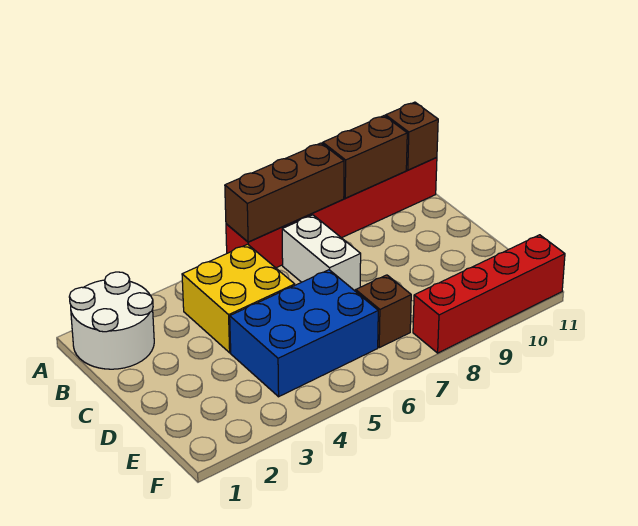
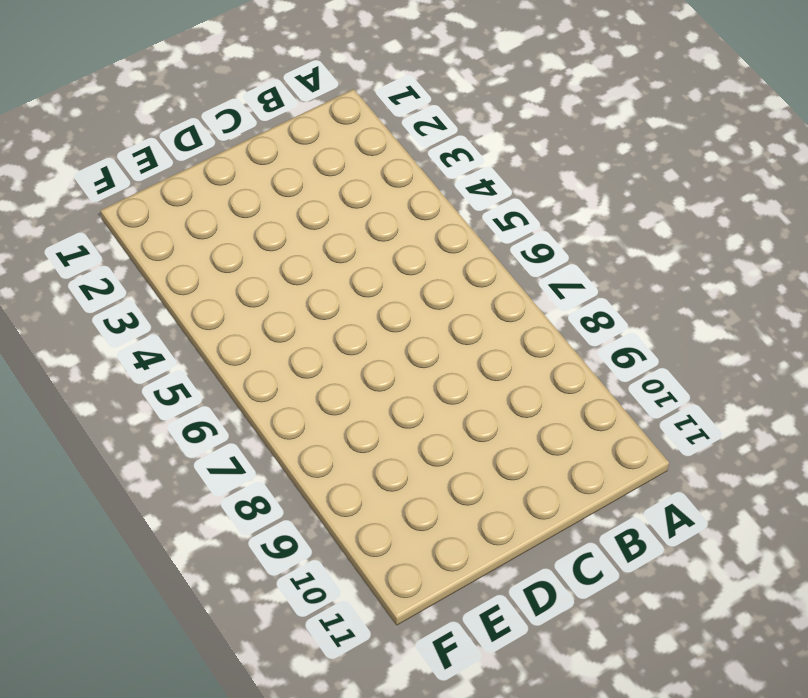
none -> white 2x2 round brick [69,272,154,369]
none -> red 1x6 brick [226,158,437,268]

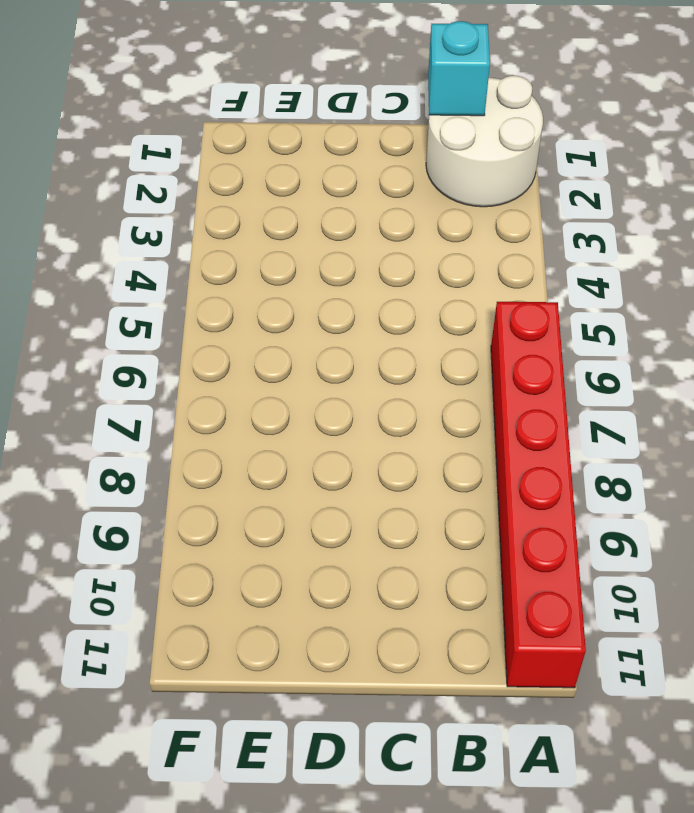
cyan 1x1 brick [428,21,490,116] -> none
none -> yellow 2x2 brick [182,244,295,353]
none -> white 1x2 brick [282,215,361,291]

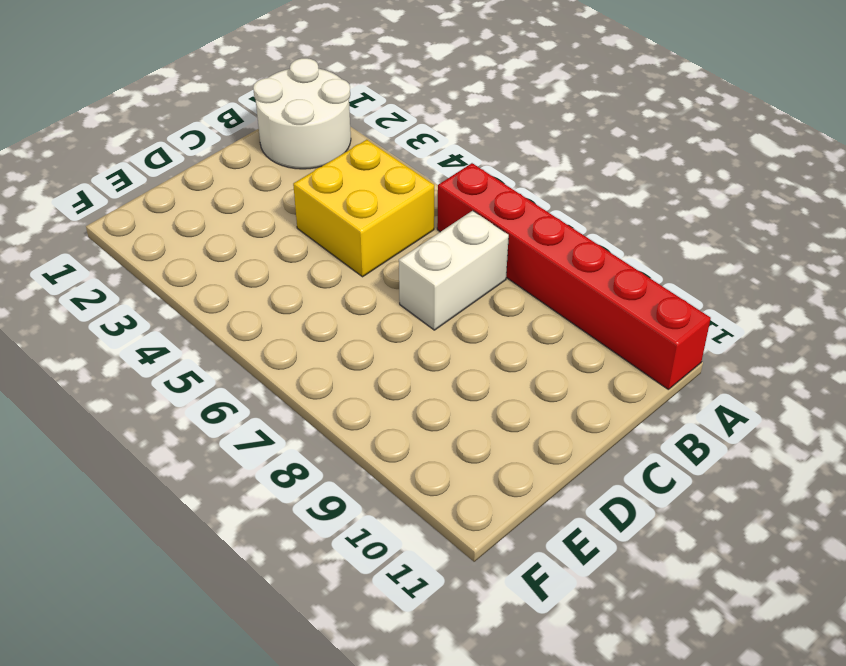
none -> blue 2x3 brick [230,270,378,397]
none -> brown 1x1 brick [356,275,411,348]

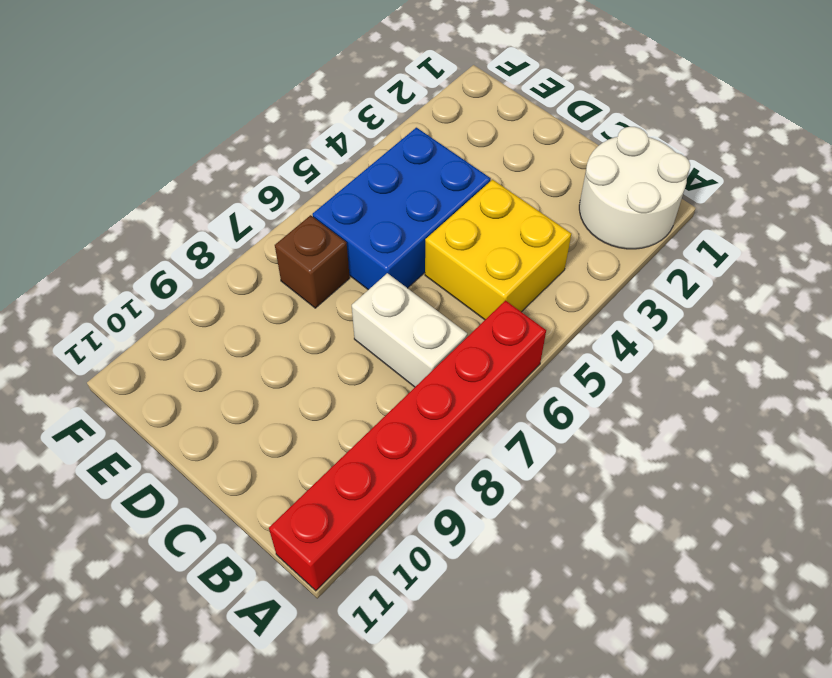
none -> red 1x4 brick [413,235,565,353]
none -> brown 1x3 brick [225,143,344,242]

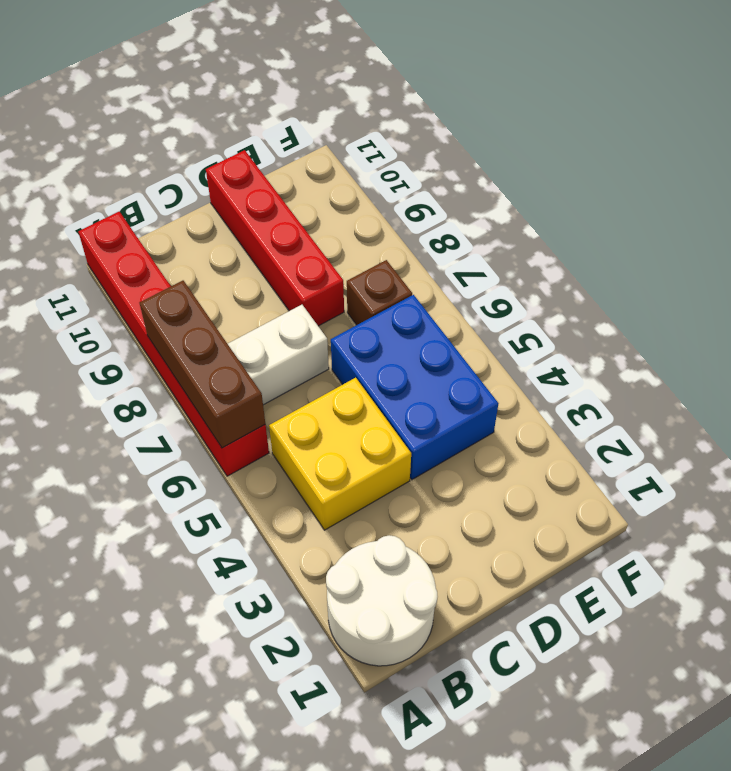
red 1x4 brick [206,150,344,326] -> red 1x4 brick moved to [413,235,565,353]
none -> brown 1x2 brick [323,116,407,198]
none -> brown 1x1 brick [386,102,438,170]

